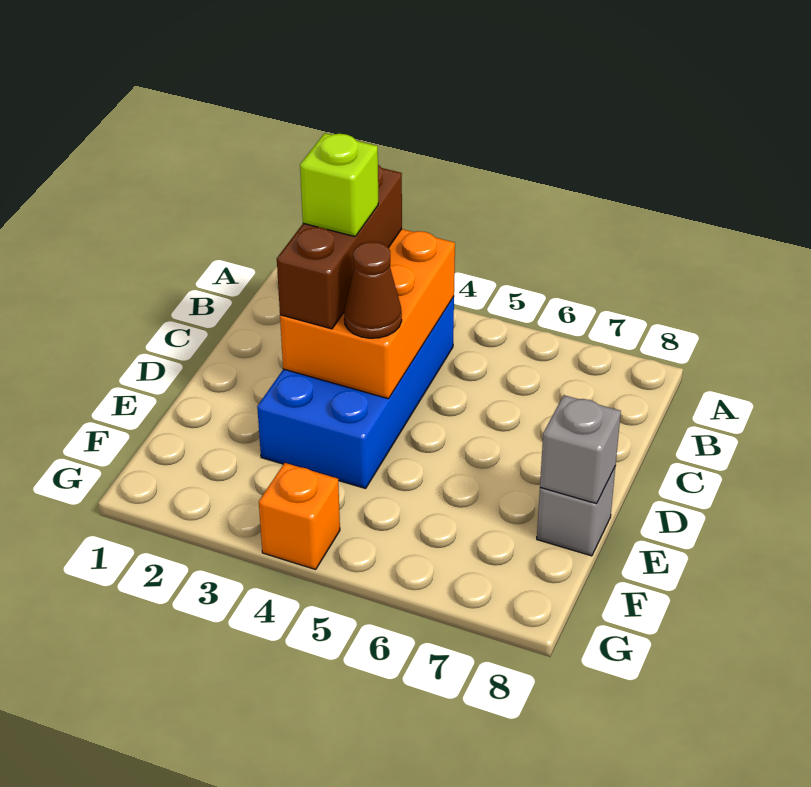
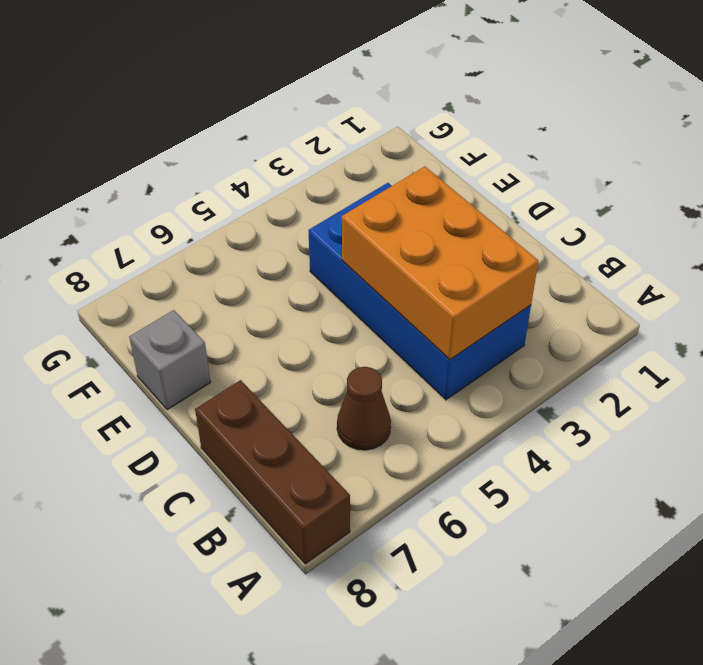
brown 1x3 brick [195,380,350,564] -> brown 1x3 brick moved to [277,165,402,329]
brown 1x1 cone [337,367,391,450] -> brown 1x1 cone moved to [344,242,402,338]
none -> orange 1x1 brick [259,463,340,569]
none -> grey 1x1 brick [540,395,621,504]

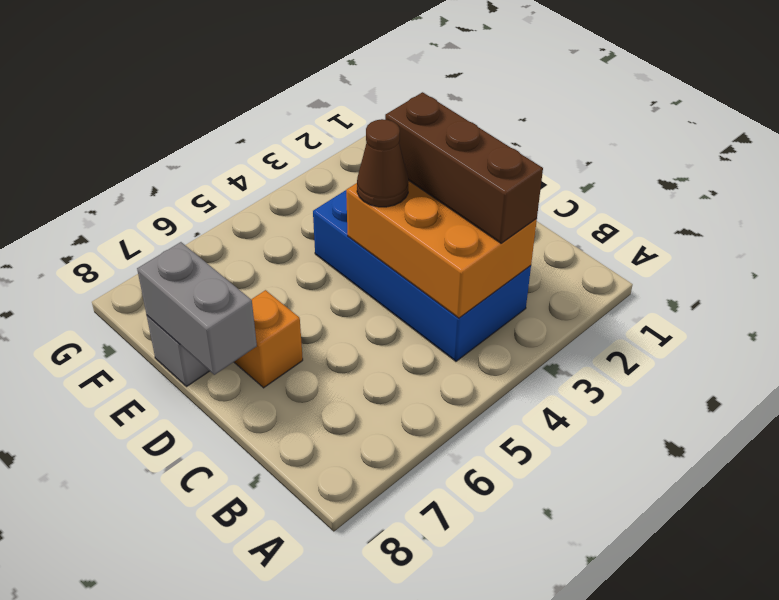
orange 1x1 brick [234,290,303,388] -> orange 1x1 brick moved to [259,463,340,569]
grey 1x2 brick [137,242,257,375] -> grey 1x1 brick [540,395,621,504]
none -> lime 1x1 brick [300,133,378,237]

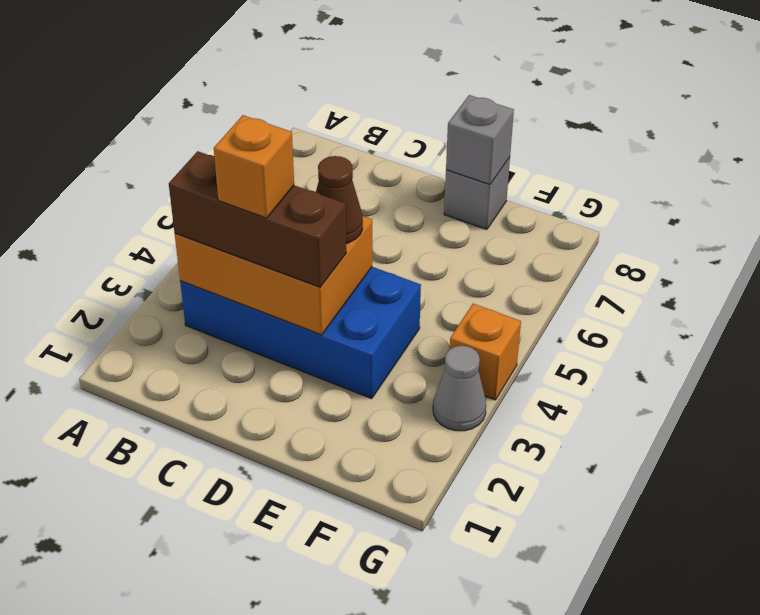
orange 1x1 brick [214,115,294,218] -> lime 1x1 brick [300,133,378,237]
grey 1x1 cone [433,346,486,431] -> none

